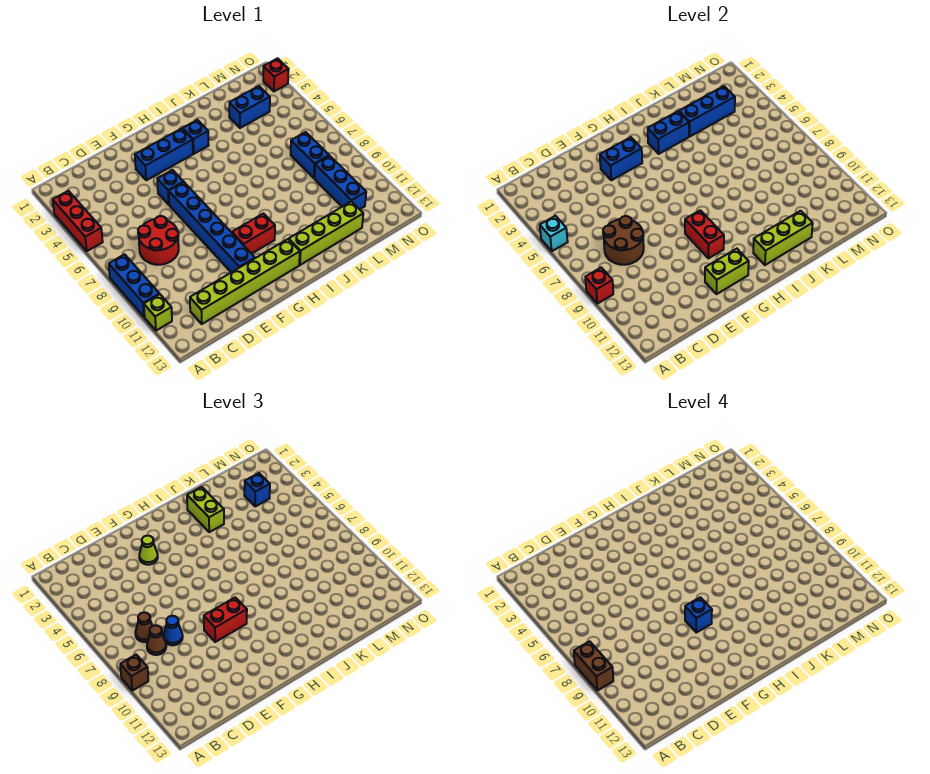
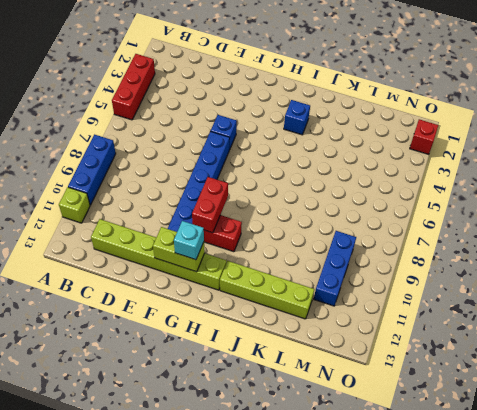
cyan 1x1 brick [174,221,204,260] -> cyan 1x1 brick moved to [540,216,568,251]
none -> red 2x2 round brick [138,216,179,265]
none -> blue 1x3 brick [135,129,193,180]
none -> blue 1x2 brick [229,86,270,128]
none -> blue 1x2 brick [291,132,329,178]

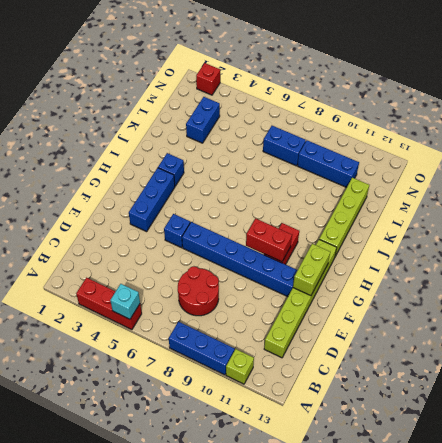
none -> red 1x1 brick [585,268,613,304]
none -> brown 2x2 round brick [603,216,644,265]
none -> blue 1x2 brick [600,137,642,180]
none -> blue 1x2 brick [648,111,689,154]

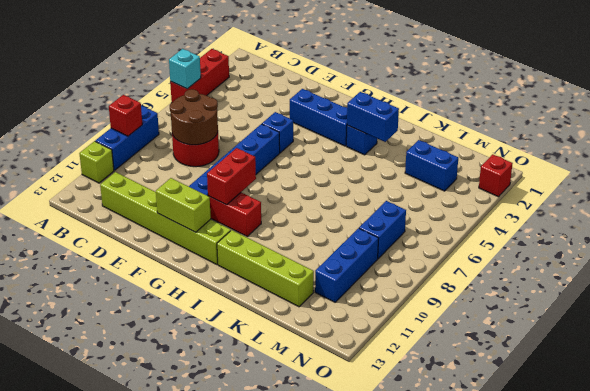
none -> blue 1x2 brick [600,137,642,180]
none -> lime 1x3 brick [753,211,813,265]
none -> blue 1x3 brick [679,86,735,136]
none -> brown 1x1 brick [120,655,148,691]

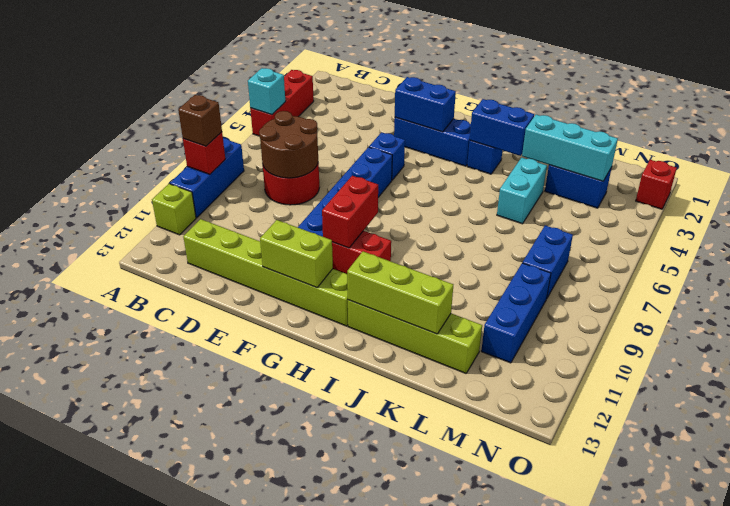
cyan 1x3 brick [522,115,618,181] -> blue 1x3 brick [679,86,735,136]
cyan 1x2 brick [497,157,547,224] -> none
none -> brown 1x1 cone [135,612,152,642]
none -> brown 1x1 cone [147,625,166,655]
none -> blue 1x1 cone [163,616,183,645]
none -> lime 1x1 cone [139,535,158,565]

